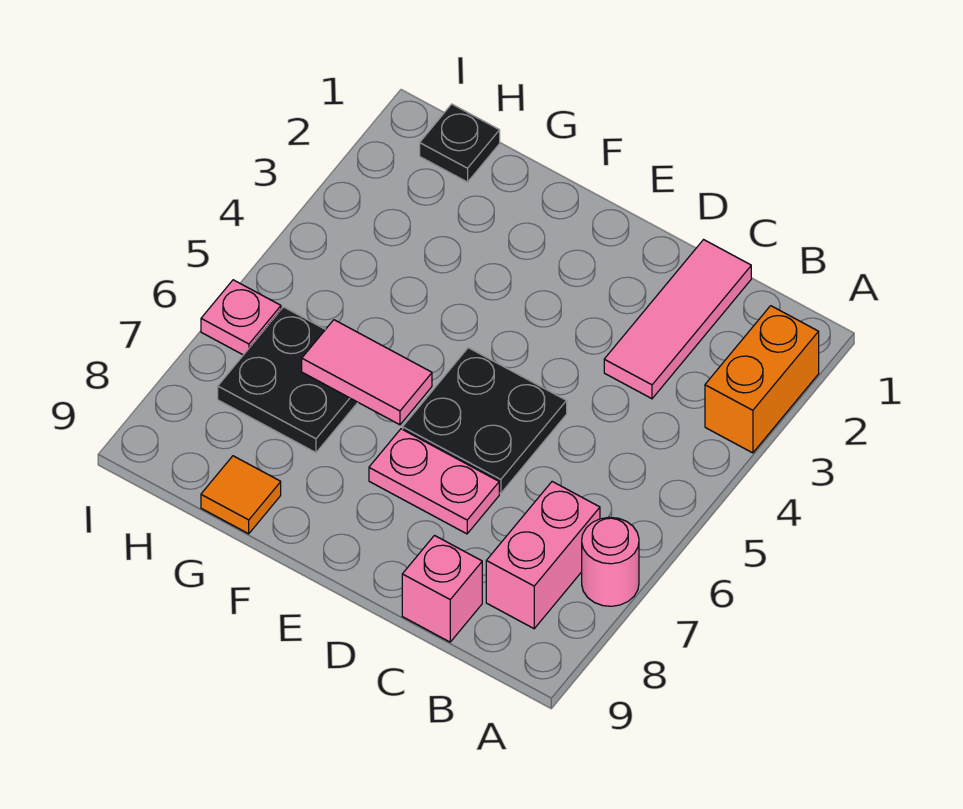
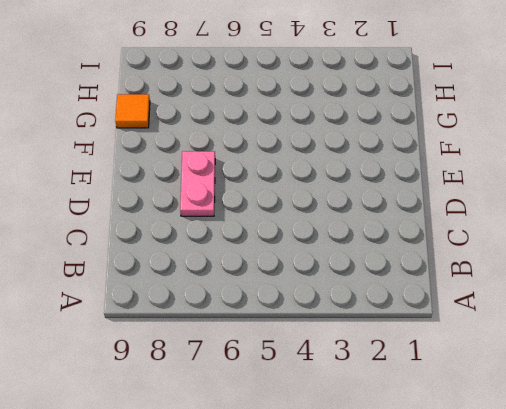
none -> orange 1x2 brick [705,306,819,453]
none -> pink 1x1 round brick [582,517,639,606]
none -> pink 1x2 brick [486,482,600,629]

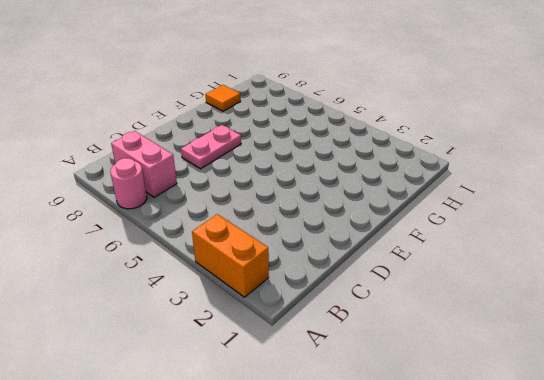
none -> pink 1x3 tile [604,240,751,399]
none -> pink 1x1 brick [402,536,482,642]
none -> black 2x2 plate [403,348,567,493]

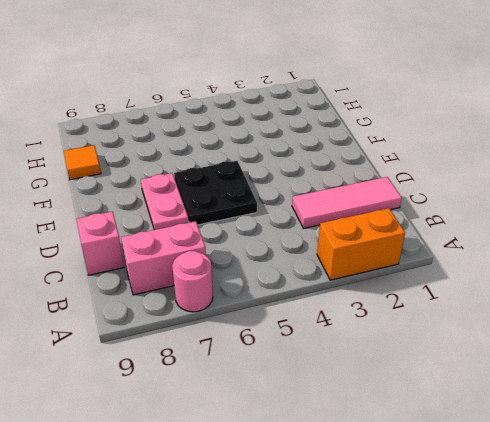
none -> black 2x2 plate [218,307,358,453]
none -> black 1x1 plate [420,104,500,182]
none -> pink 1x1 plate [201,280,281,355]

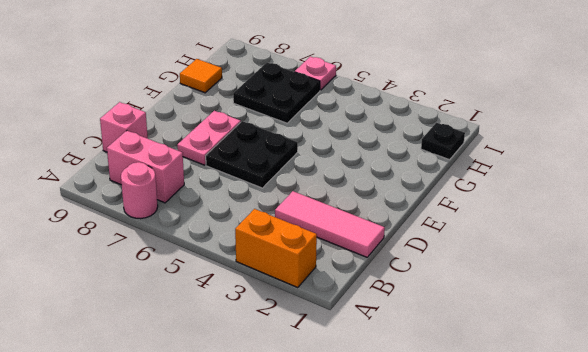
none -> pink 1x2 tile [302,320,432,425]

